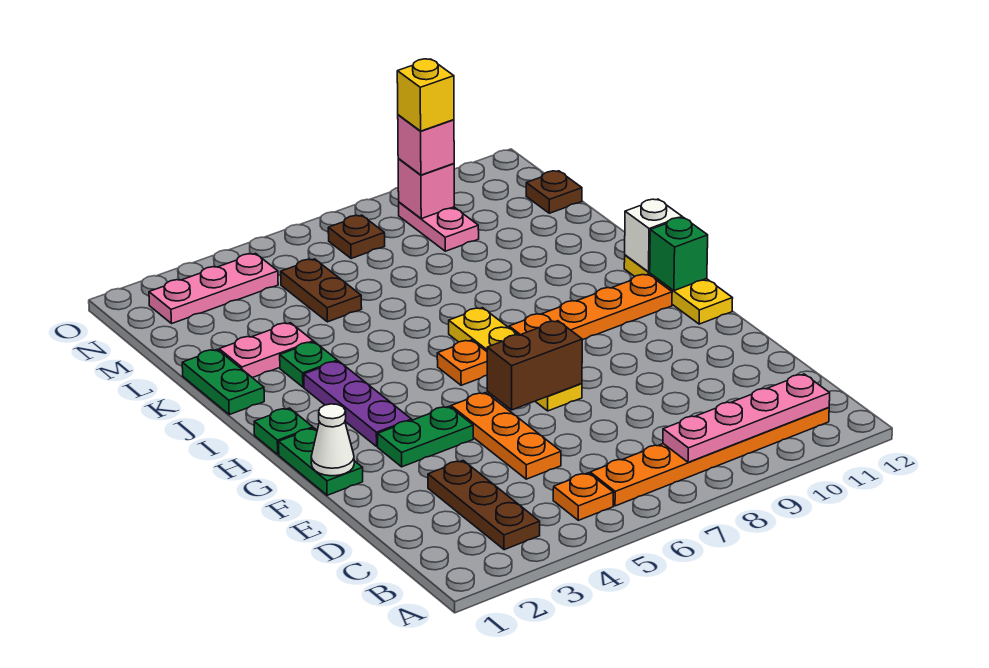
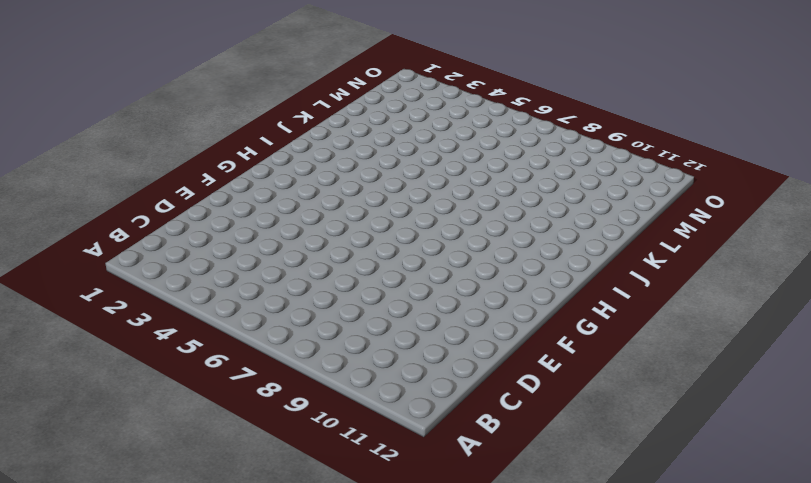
none -> brown 1x3 plate [428,461,540,550]
none -> orange 1x1 plate [553,473,613,520]
none -> orange 1x6 plate [590,407,829,506]

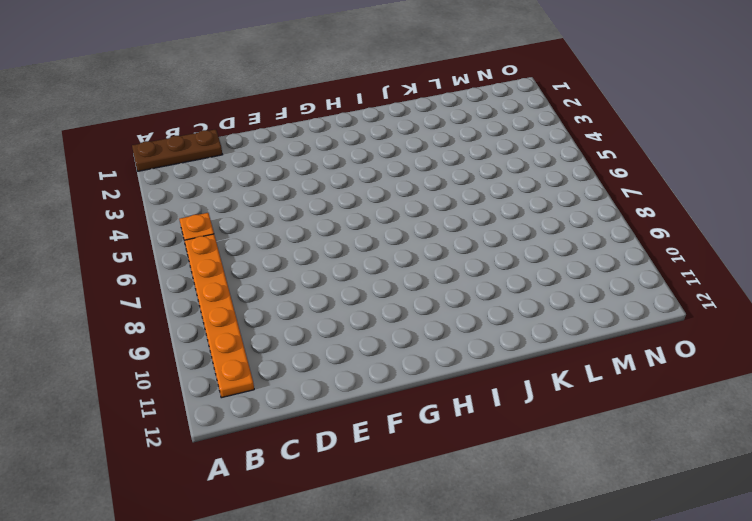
brown 1x3 plate [132,129,223,171] -> brown 1x3 plate moved to [428,461,540,550]
none -> orange 1x3 plate [451,393,561,479]
none -> green 1x2 plate [279,428,363,495]
none -> green 1x2 plate [378,406,473,467]

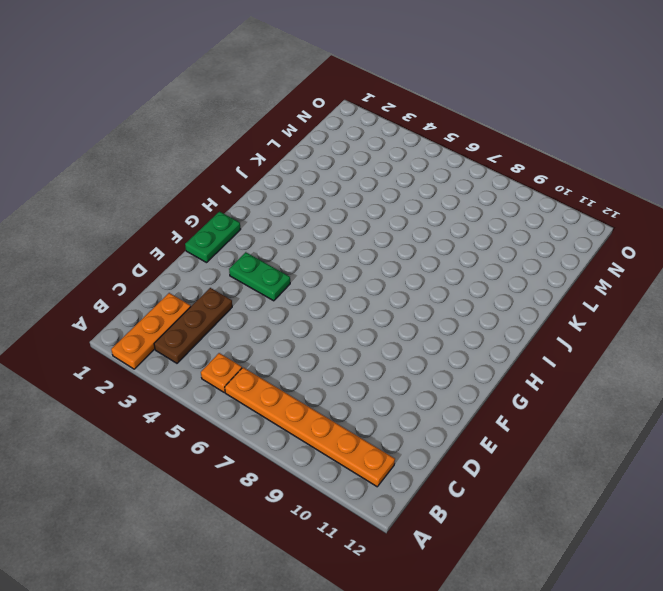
orange 1x3 plate [111,293,191,369] -> orange 1x3 plate moved to [451,393,561,479]
none -> yellow 1x4 plate [449,308,582,411]
none -> purple 1x3 plate [304,361,412,446]
none -> yellow 1x3 plate [624,255,733,324]

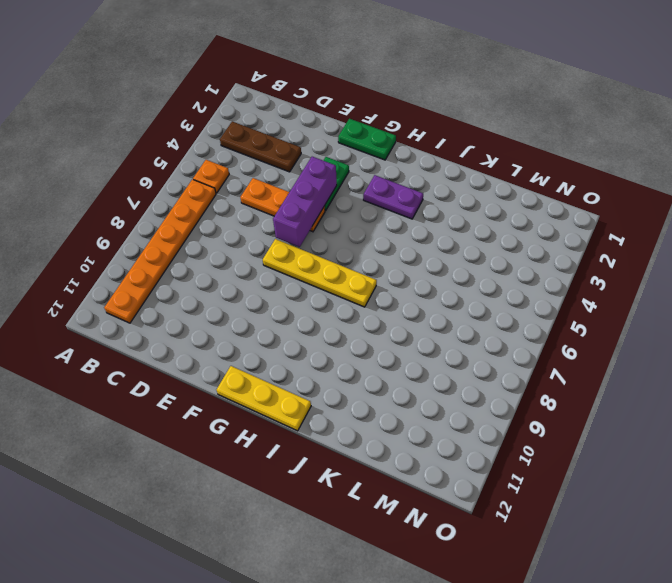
purple 1x3 brick [273,157,337,247] -> brown 1x2 brick [487,321,582,410]
purple 1x2 plate [363,175,423,219] -> purple 1x3 plate [304,361,412,446]
none -> green 1x1 plate [254,408,313,454]
none -> orange 1x1 plate [437,340,487,385]
none -> orange 1x4 plate [509,274,672,340]

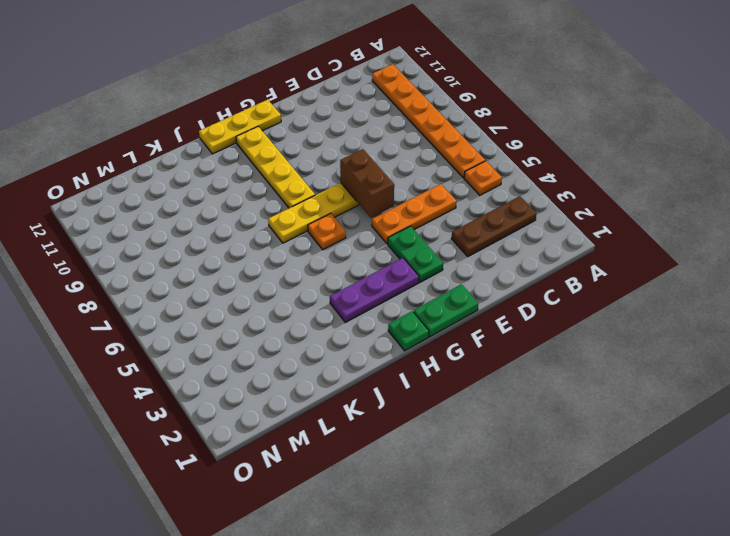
yellow 1x4 plate [236,127,315,208] -> orange 1x4 plate [509,274,672,340]
none -> green 1x2 plate [182,349,264,415]
none -> green 1x1 plate [280,342,337,387]
none -> pink 1x2 plate [219,323,313,378]

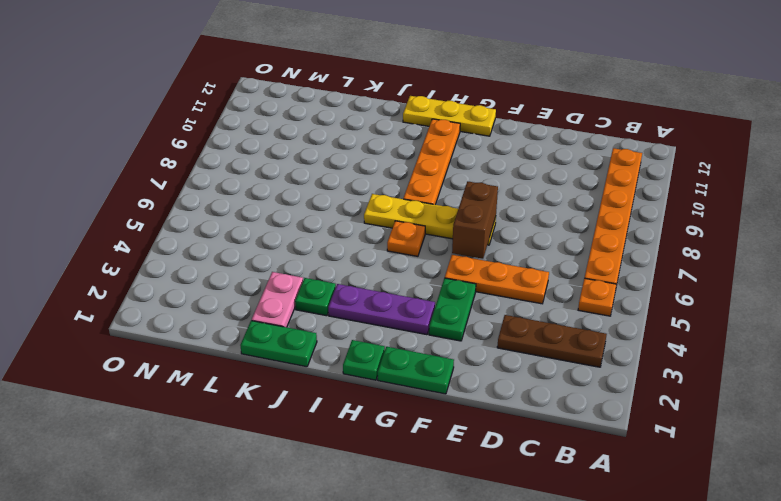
none -> brown 1x2 plate [281,259,362,322]
none -> pink 1x2 plate [399,202,479,251]
none -> brown 1x1 plate [526,171,582,213]

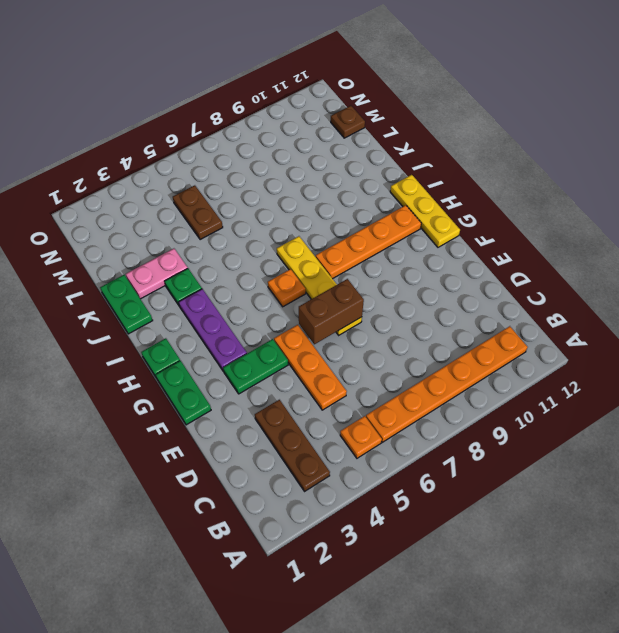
none -> pink 1x2 plate [399,202,479,251]
none -> pink 1x3 plate [149,254,278,324]
none -> brown 1x1 plate [328,215,385,259]

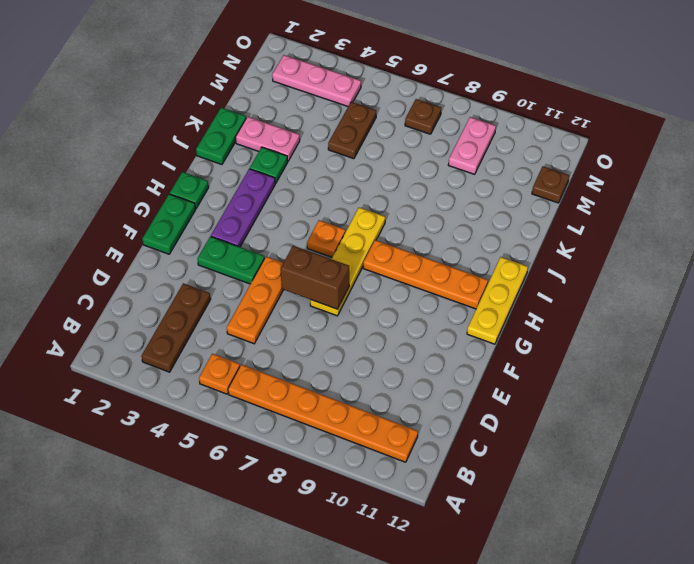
none -> pink 1x4 plate [663,374,830,463]
none -> white 1x1 cone [311,404,354,476]
none -> green 1x1 brick [650,217,708,291]

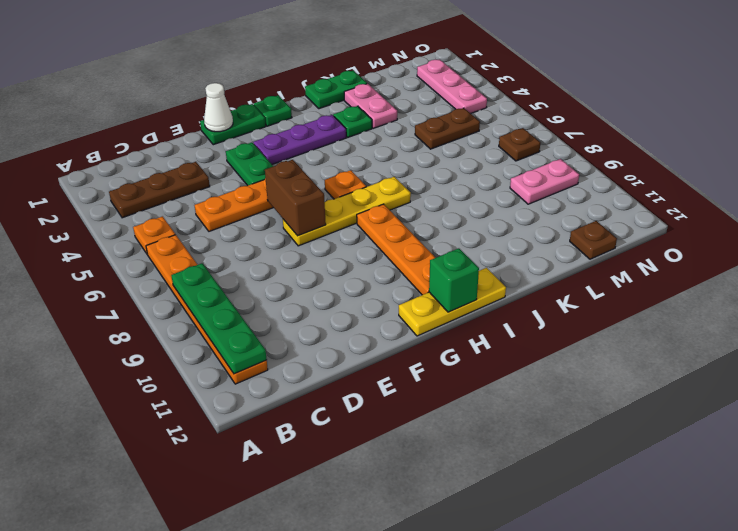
green 1x4 plate [171,263,267,374] -> pink 1x4 plate [663,374,830,463]
none -> white 1x1 brick [625,199,682,272]
none -> pink 1x1 brick [398,159,454,219]
none -> pink 1x1 brick [398,115,454,175]

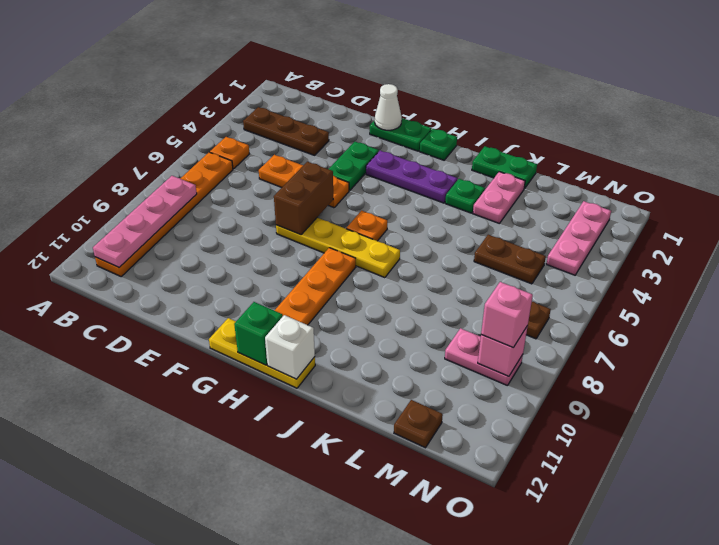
none -> yellow 1x1 brick [397,59,454,131]

